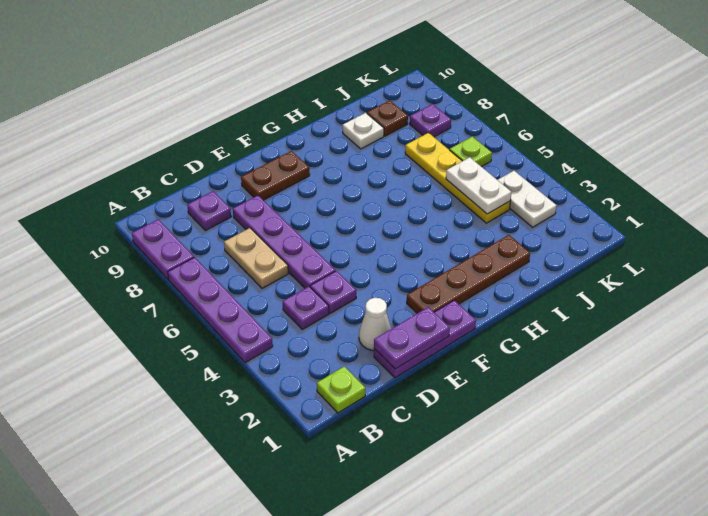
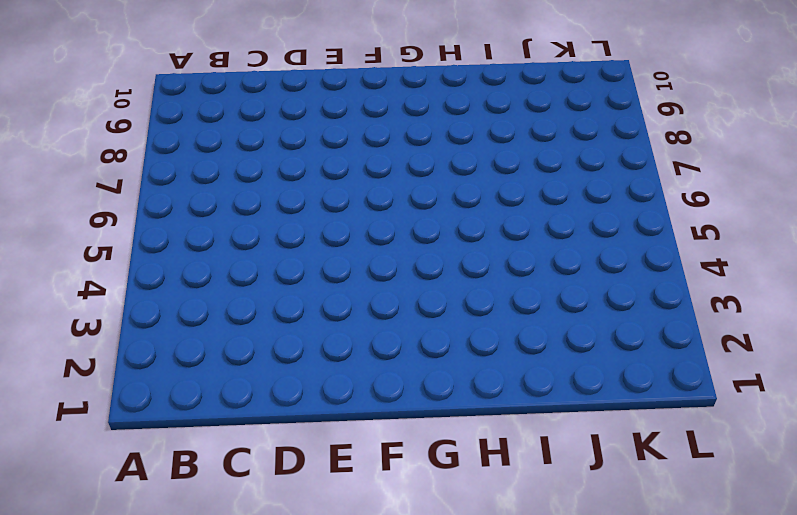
none -> purple 1x4 plate [168,257,273,363]
none -> purple 1x2 plate [132,219,194,279]
none -> lime 1x1 plate [317,366,365,413]

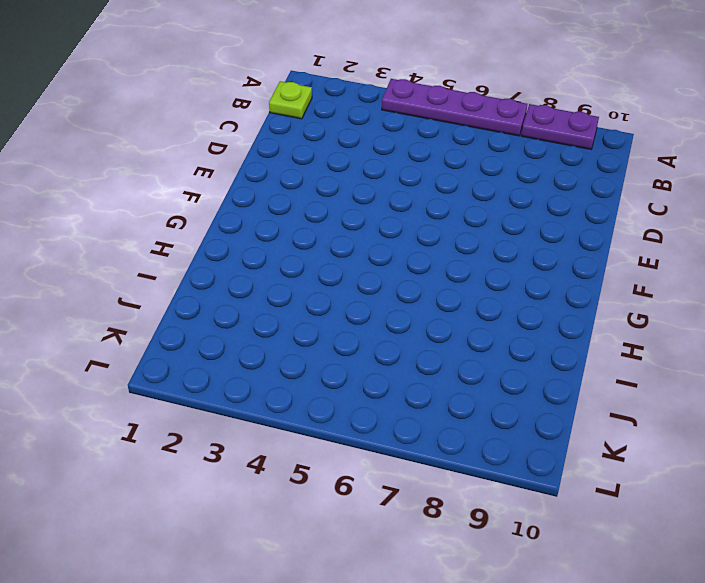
none -> purple 1x1 plate [283,286,329,329]
none -> tan 1x2 plate [224,228,288,288]
none -> purple 1x1 plate [187,191,231,231]

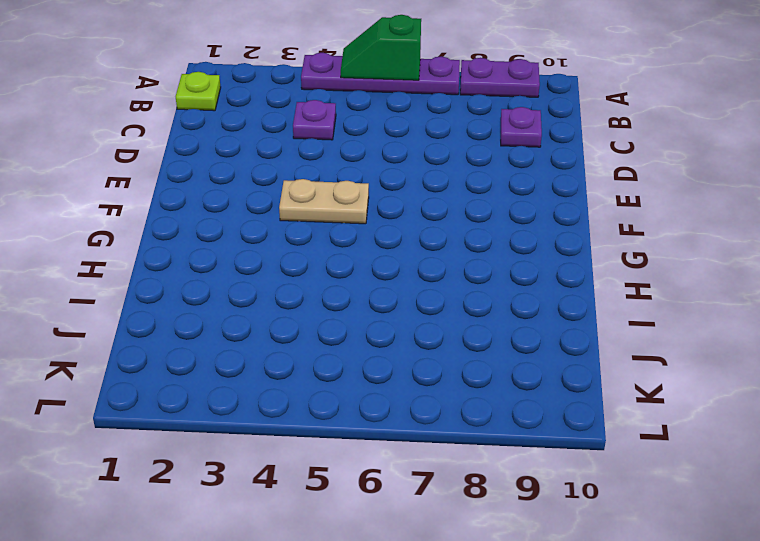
green 1x2 slope [341,15,421,80] -> none
tan 1x2 plate [279,179,369,224] -> tan 1x2 plate moved to [224,228,288,288]
none -> purple 1x3 plate [374,300,476,378]
none -> white 1x1 cone [359,298,391,351]
none -> purple 1x1 plate [310,271,356,313]

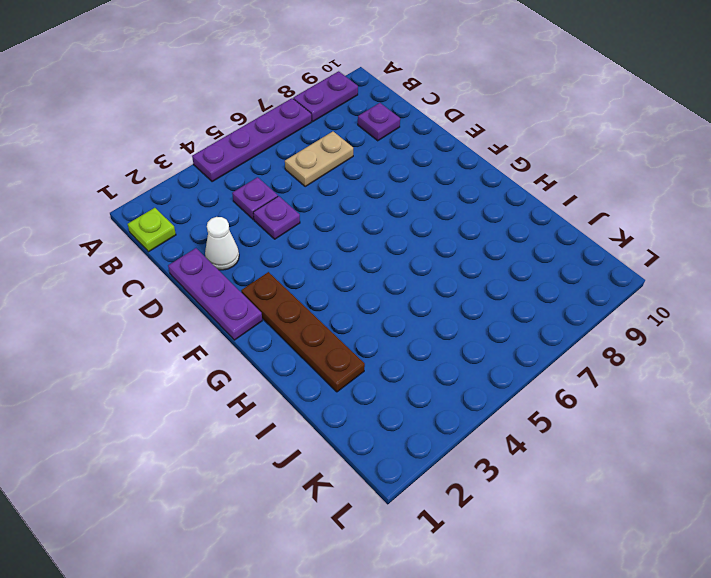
none -> purple 1x4 plate [233,195,335,288]
none -> brown 1x2 plate [241,151,310,200]
none -> white 1x1 plate [343,113,384,149]

